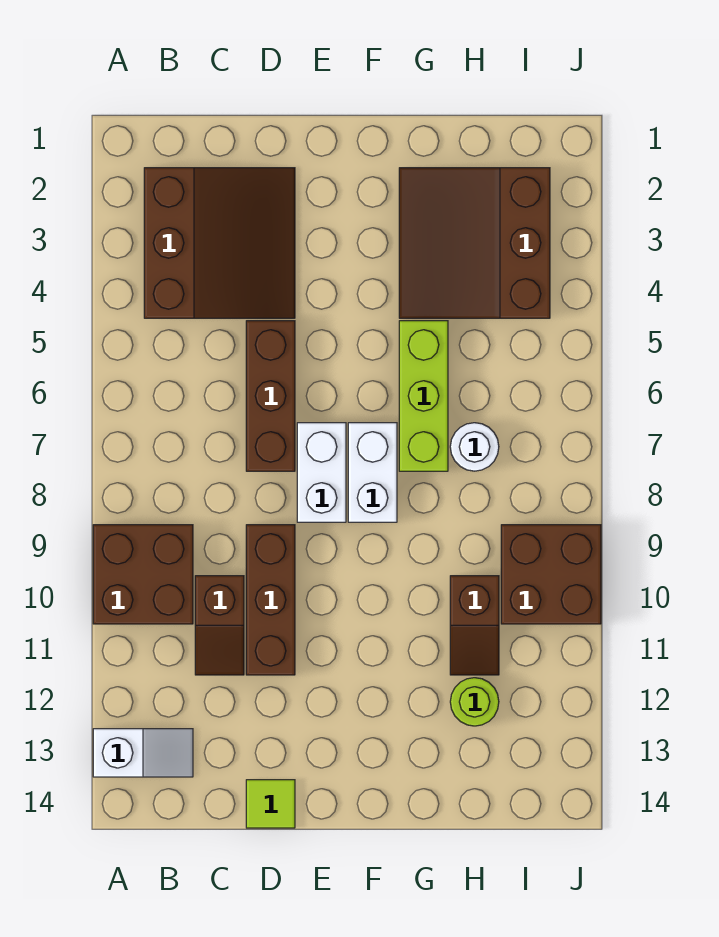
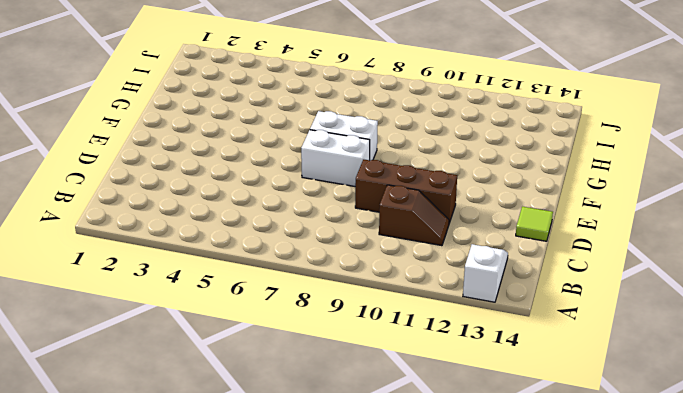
none -> brown 2x2 brick [93,525,193,624]
none -> brown 3x3 slope [144,168,295,318]
none -> brown 1x3 brick [246,321,295,471]

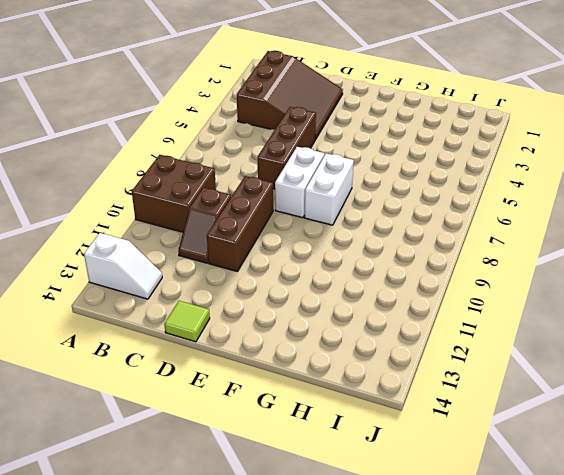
none -> brown 3x3 slope [399,168,550,318]
none -> lime 1x3 brick [399,321,448,471]
none -> white 1x1 round brick [450,423,499,471]

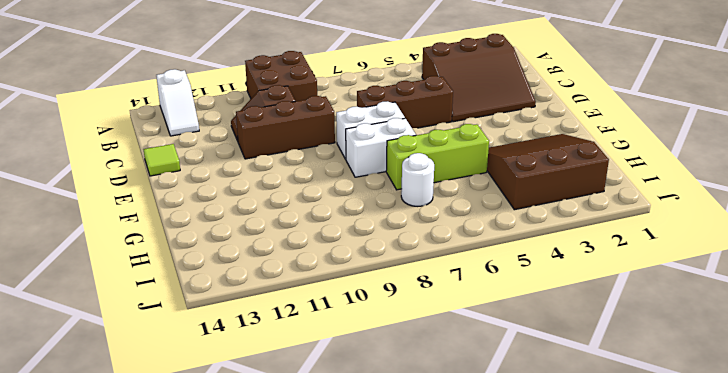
none -> brown 1x2 slope [450,576,499,675]
none -> lime 1x1 round brick [450,678,499,726]
none -> brown 2x2 brick [501,525,601,624]

